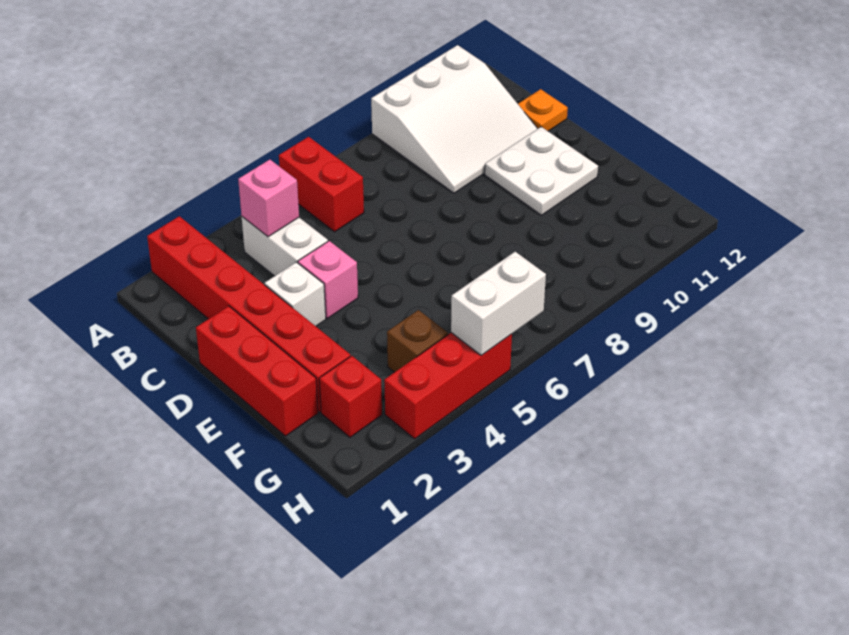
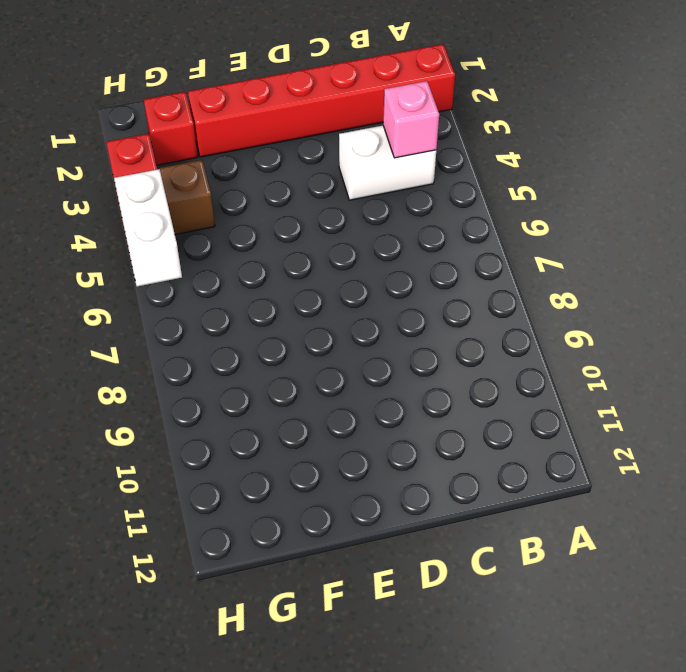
none -> red 1x2 brick [279,137,364,232]
none -> white 3x3 slope [371,45,538,193]
none -> orange 1x1 plate [518,89,568,131]

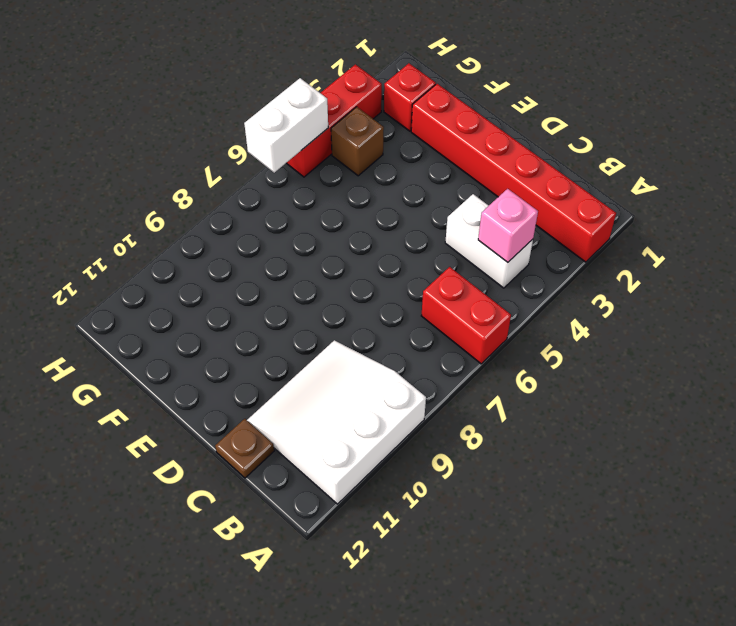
brown 1x1 plate [215,419,274,478] -> orange 1x1 plate [518,89,568,131]
none -> red 1x3 brick [196,306,318,436]
none -> white 1x1 brick [265,262,326,326]
none -> pink 1x1 brick [298,241,358,318]

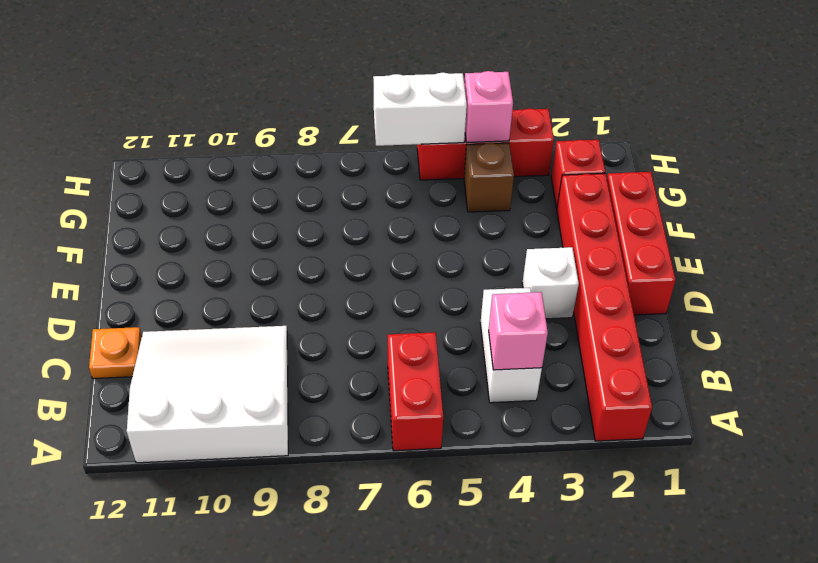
pink 1x1 brick [464,71,513,142] -> pink 1x1 brick moved to [298,241,358,318]
none -> white 2x2 plate [485,127,598,215]

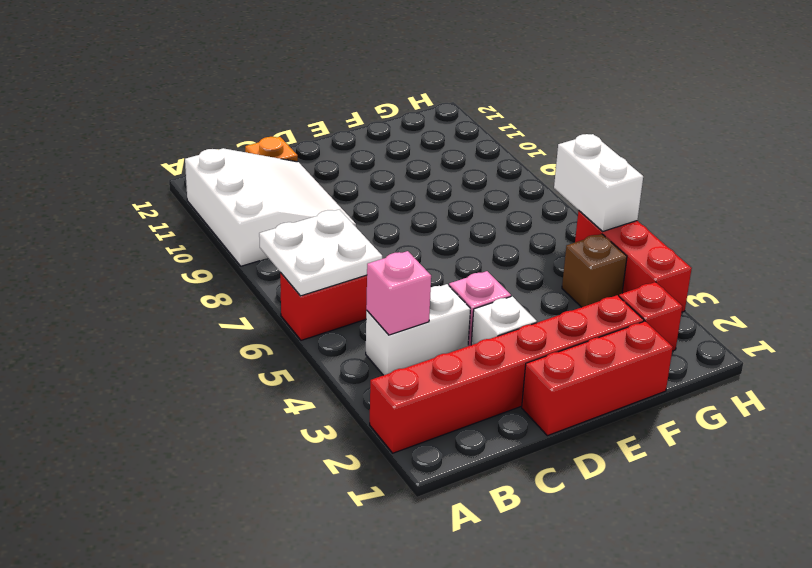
white 2x2 plate [259,209,382,296] -> white 2x2 plate moved to [485,127,598,215]

